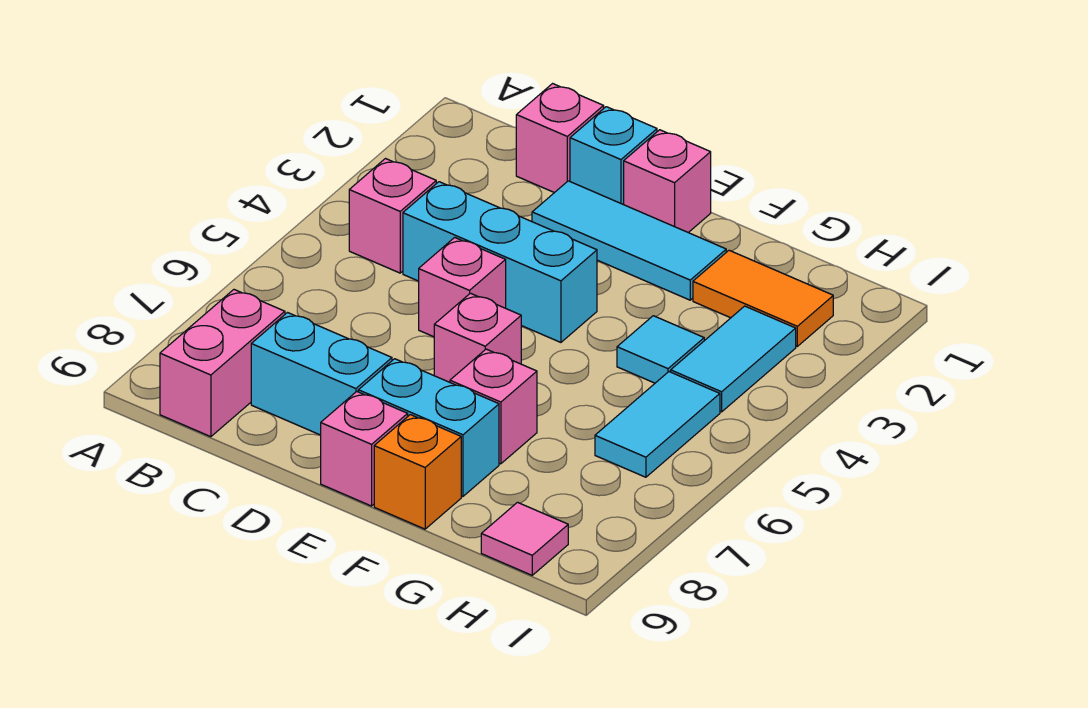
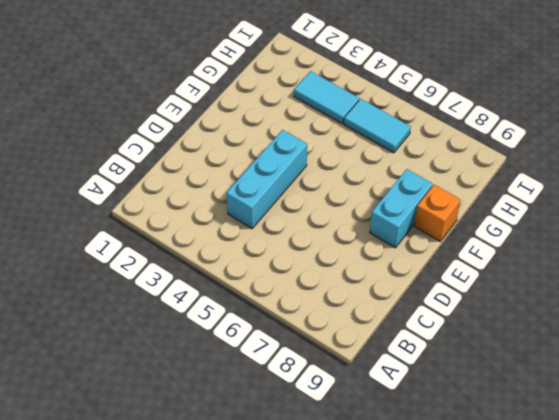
none -> pink 1x1 brick [349,159,436,273]
none -> pink 1x2 brick [160,290,285,437]
none -> pink 1x1 brick [516,84,604,193]

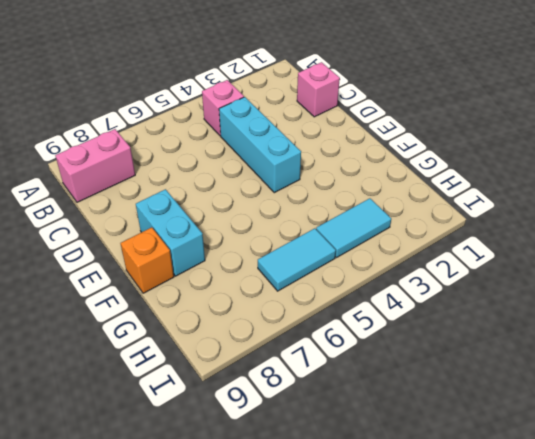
none -> cyan 1x2 brick [251,313,392,435]
none -> cyan 1x1 brick [570,107,657,205]
none -> cyan 1x3 tile [532,181,726,300]

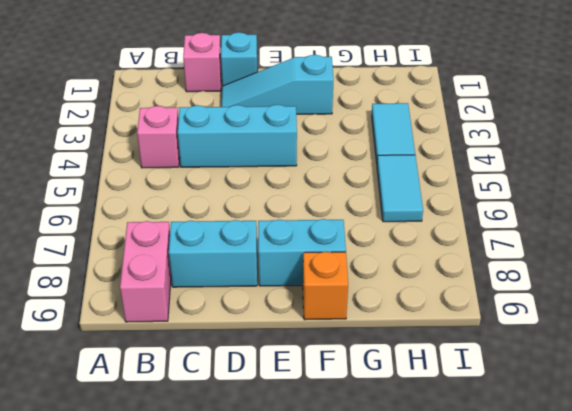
cyan 1x3 slope [222,55,334,114] -> cyan 1x3 tile [532,181,726,300]
none -> pink 1x1 brick [419,237,506,337]
none -> pink 1x1 brick [624,130,711,233]
none -> pink 1x1 brick [434,293,521,382]

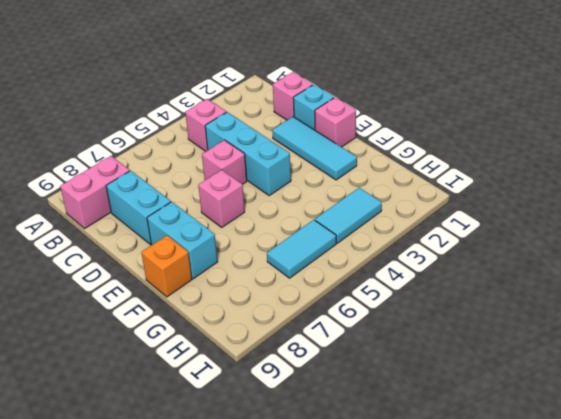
none -> pink 1x1 brick [321,391,408,506]
none -> pink 1x1 brick [450,349,537,464]
none -> orange 1x2 tile [693,250,833,346]

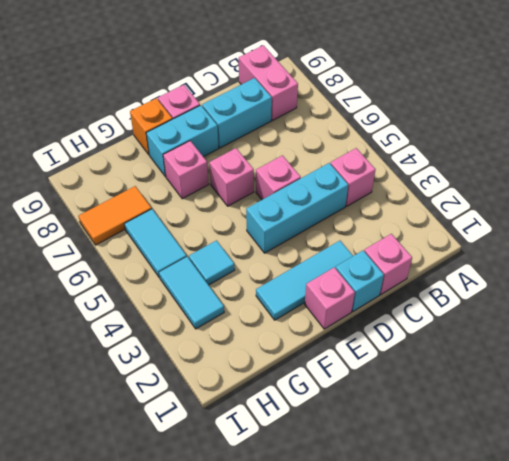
orange 1x2 tile [78,186,152,245] -> orange 1x2 tile moved to [693,250,833,346]
none -> pink 1x1 tile [481,502,568,575]

